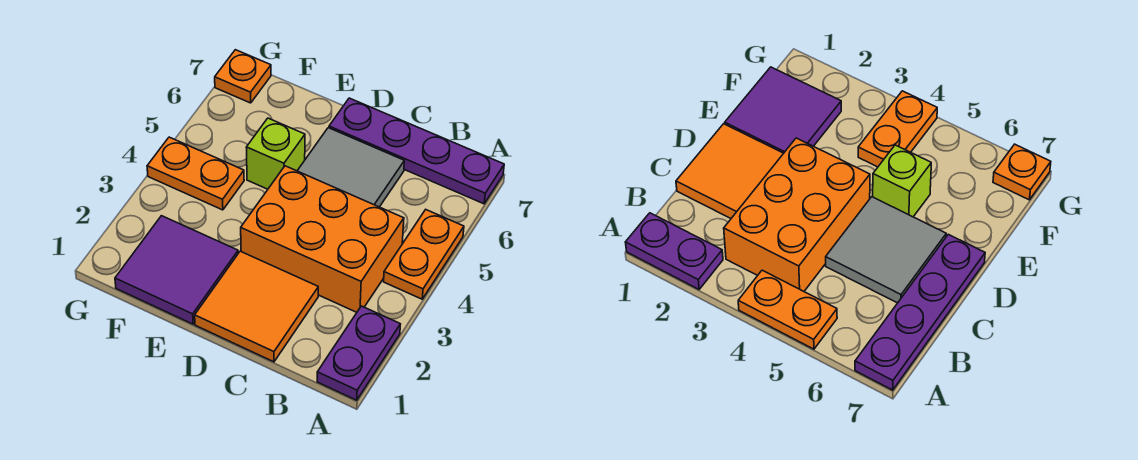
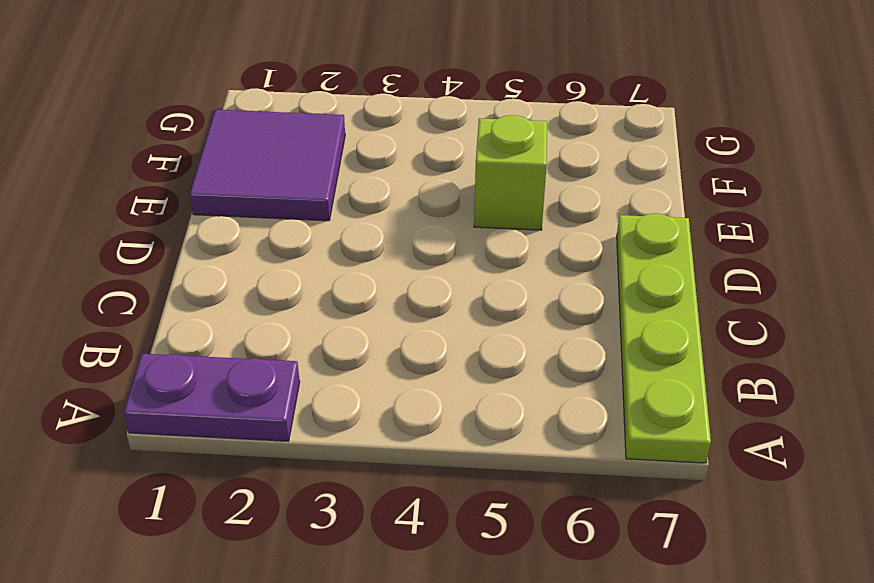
lime 1x4 plate [617,213,711,463] -> purple 1x4 plate [329,98,504,204]
none -> orange 1x2 plate [384,210,464,299]
none -> orange 2x3 brick [241,166,404,312]

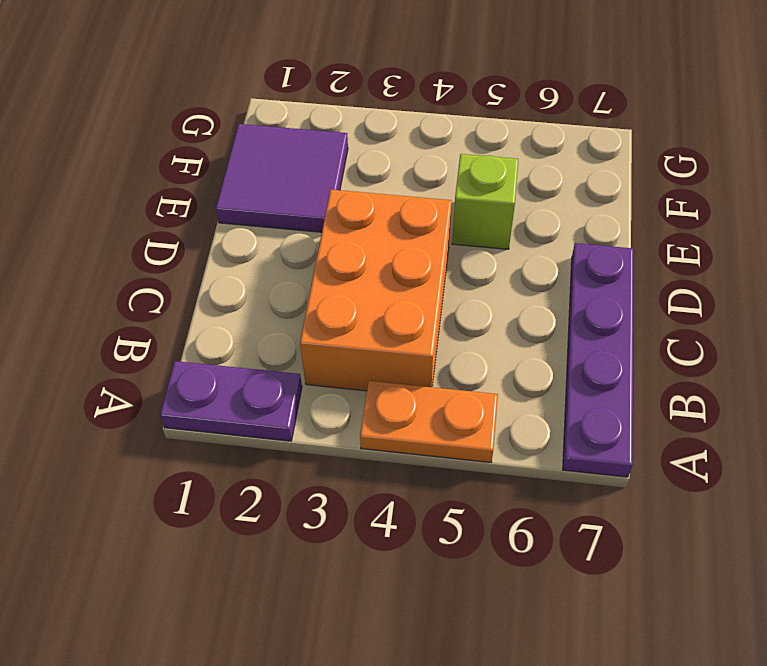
none -> orange 2x2 tile [195,251,318,362]
none -> grey 2x2 tile [297,128,404,207]

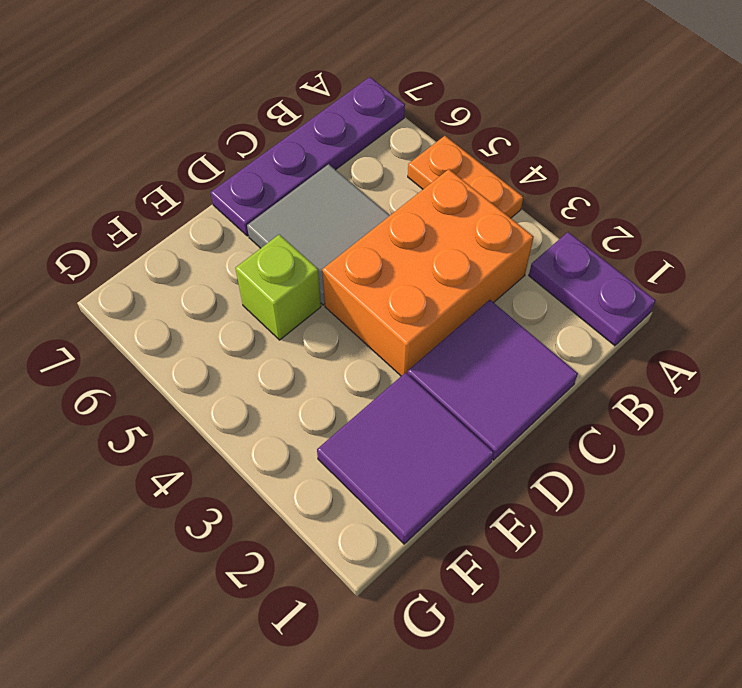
purple 2x2 tile [408,300,578,460] -> orange 2x2 tile [195,251,318,362]
none -> orange 1x2 plate [147,137,244,210]
none -> orange 1x1 plate [215,50,271,103]

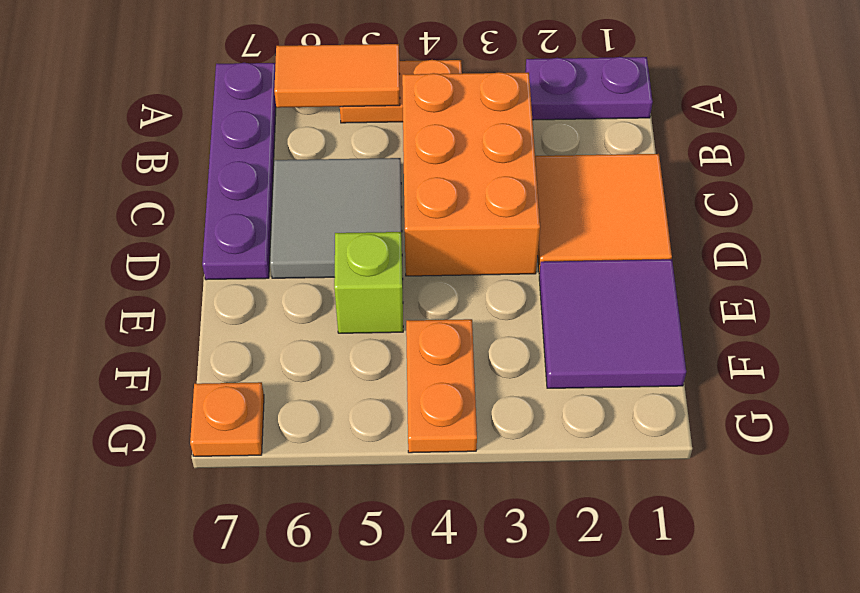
orange 1x2 tile [274,44,400,108] -> none

